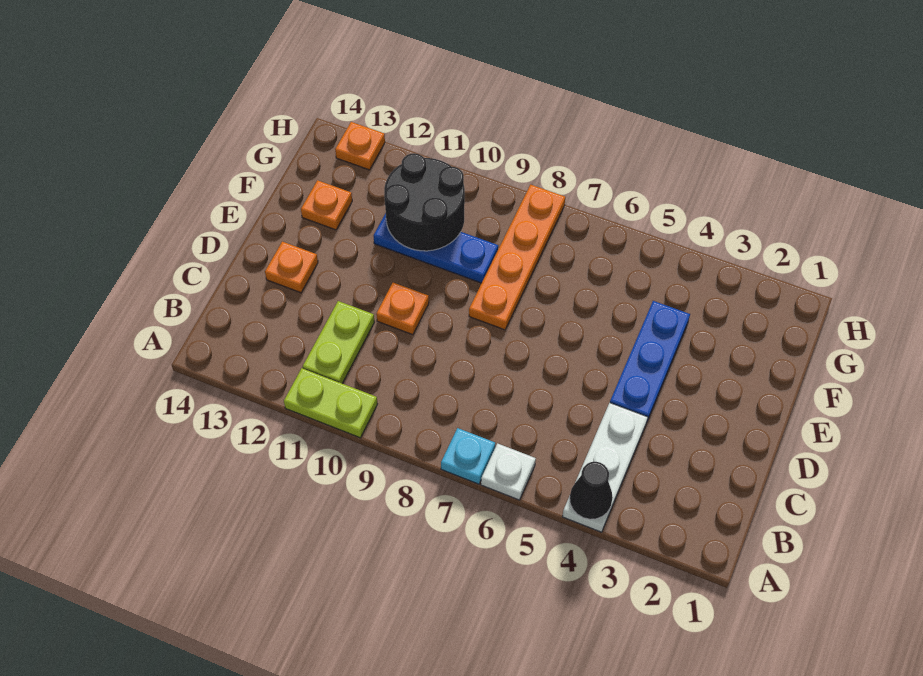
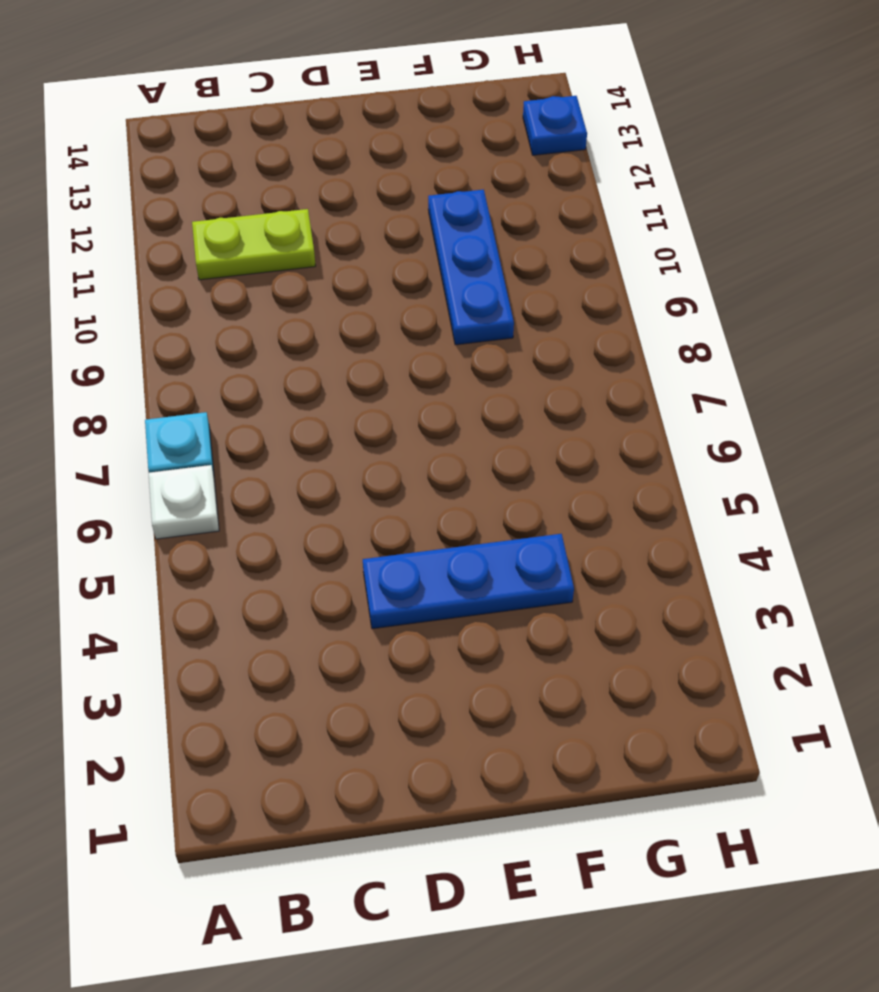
blue 1x1 plate [523,96,587,155] -> orange 1x1 plate [335,122,385,170]
none -> white 1x3 plate [562,403,648,532]
none -> lime 1x2 plate [284,368,377,438]
none -> orange 1x1 plate [376,283,429,335]

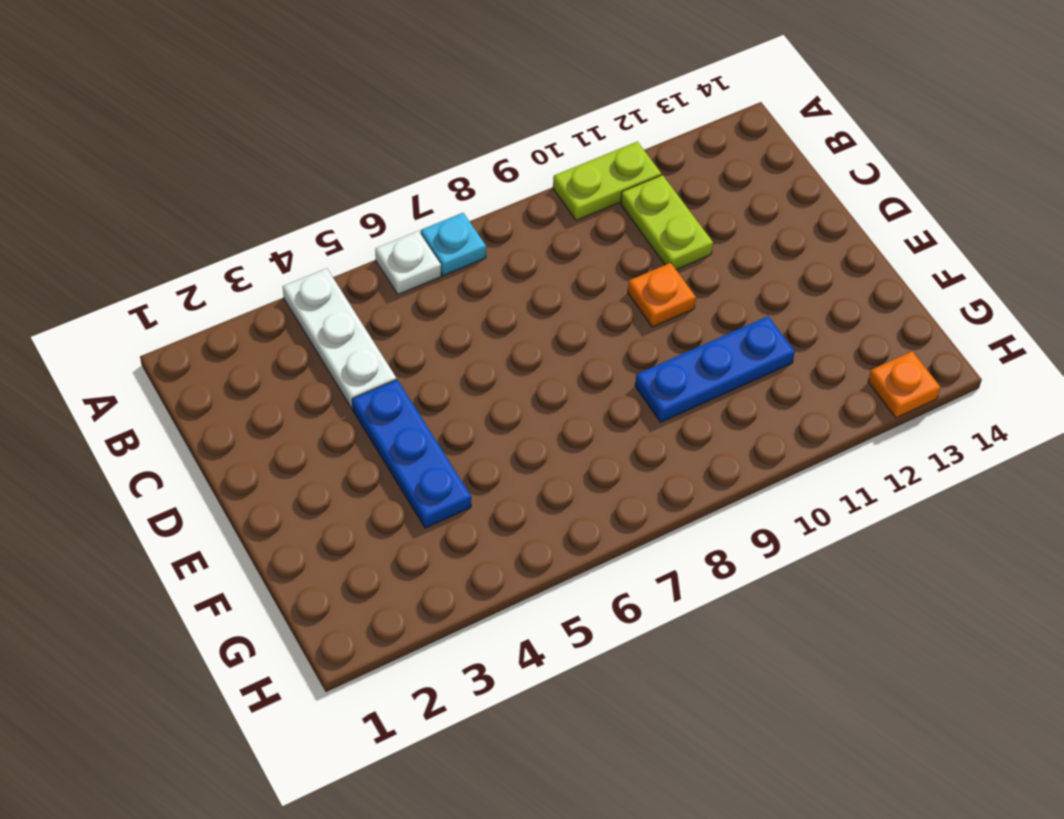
none -> orange 1x1 plate [265,242,318,293]
none -> orange 1x4 plate [469,185,565,330]
none -> orange 1x1 plate [301,180,352,230]

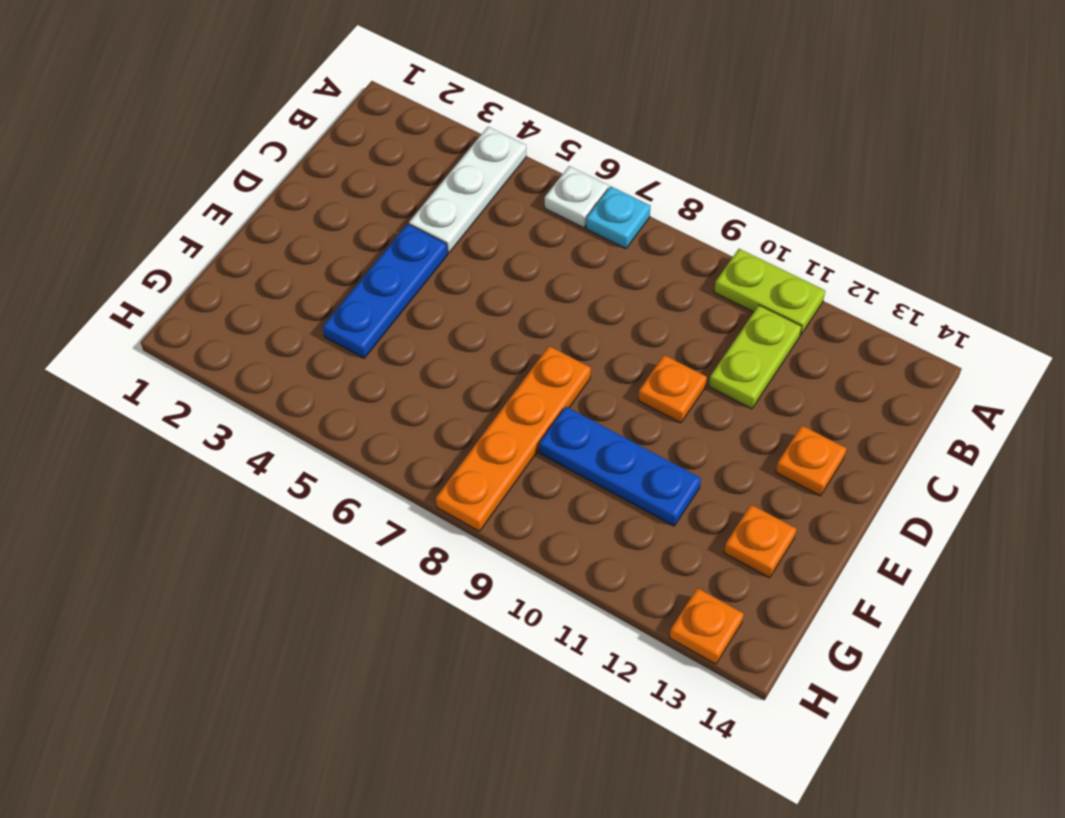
none -> black 1x1 cone [570,462,613,519]
none -> black 2x2 round brick [384,153,465,251]

